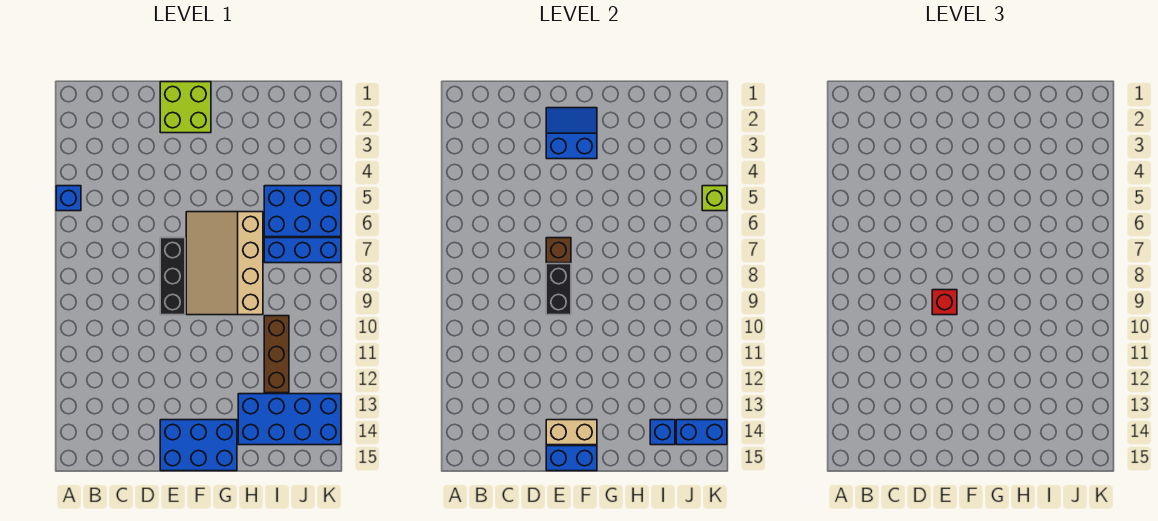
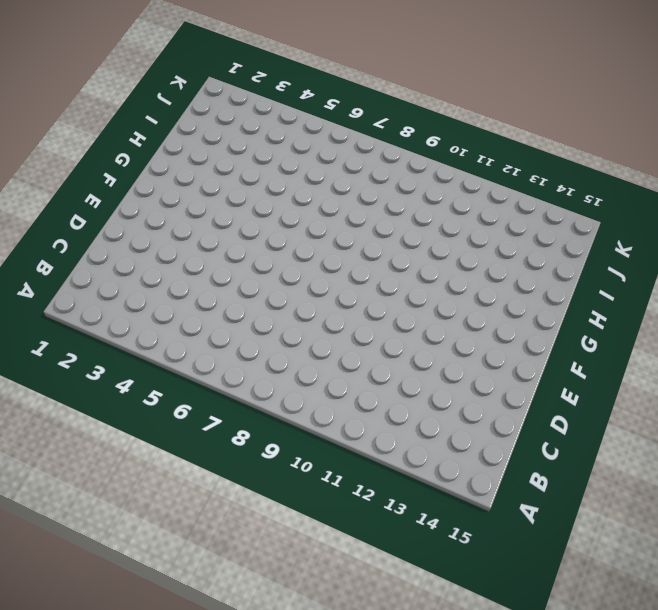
none -> blue 1x1 brick [56,186,81,211]
none -> lime 2x2 brick [160,82,211,133]
none -> black 1x3 brick [160,238,185,315]

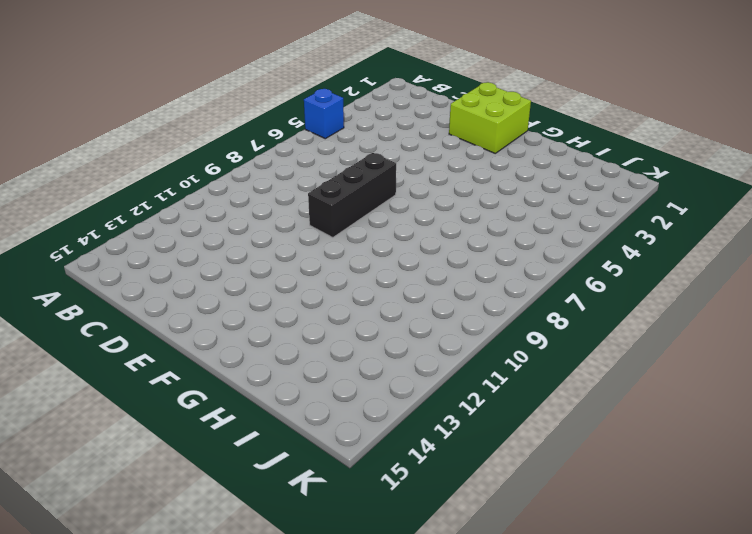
none -> blue 2x3 brick [160,420,237,471]
none -> tan 3x4 slope [186,212,263,315]
none -> blue 2x4 brick [238,394,341,445]

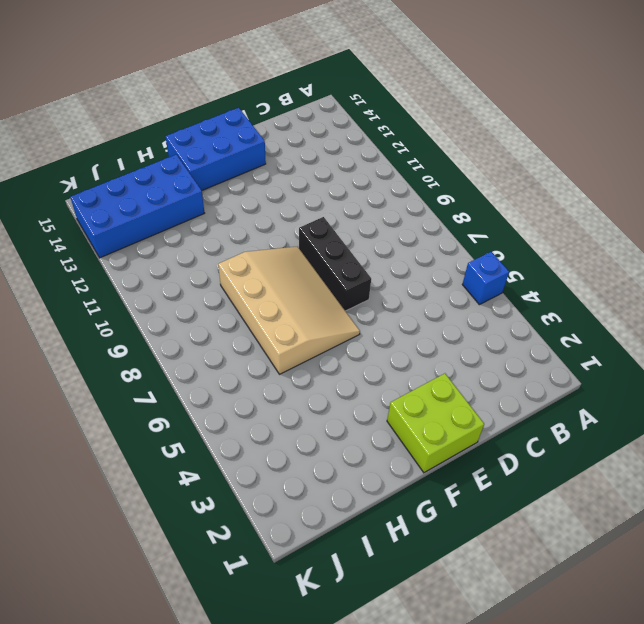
none -> blue 2x3 brick [264,186,341,237]
none -> blue 1x3 brick [264,238,341,263]
none -> brown 1x3 brick [264,316,289,393]

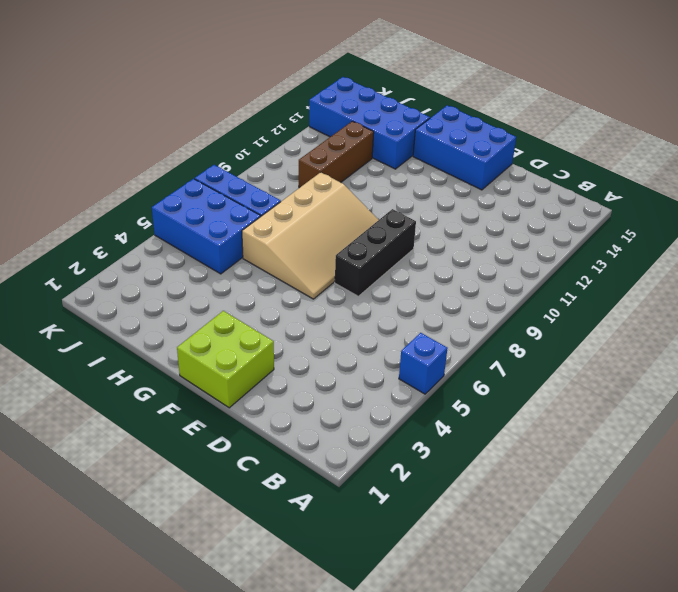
none -> blue 2x2 slope [546,108,597,159]
none -> brown 1x1 brick [546,238,571,263]
none -> black 1x2 brick [546,264,571,315]

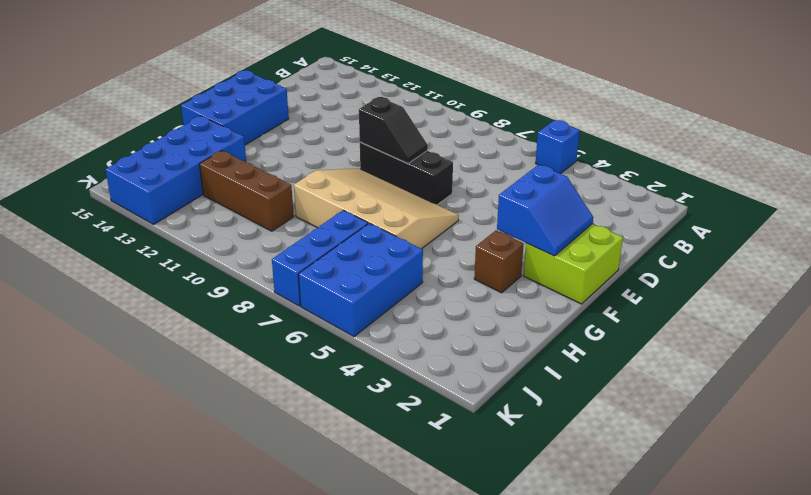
black 1x2 slope [359,97,428,164] -> black 1x2 brick [546,264,571,315]
brown 1x1 brick [474,231,524,293] -> brown 1x1 brick moved to [546,238,571,263]
none -> tan 1x2 brick [546,420,597,445]
none -> blue 1x2 brick [546,446,597,471]
none -> blue 1x1 brick [650,420,675,445]

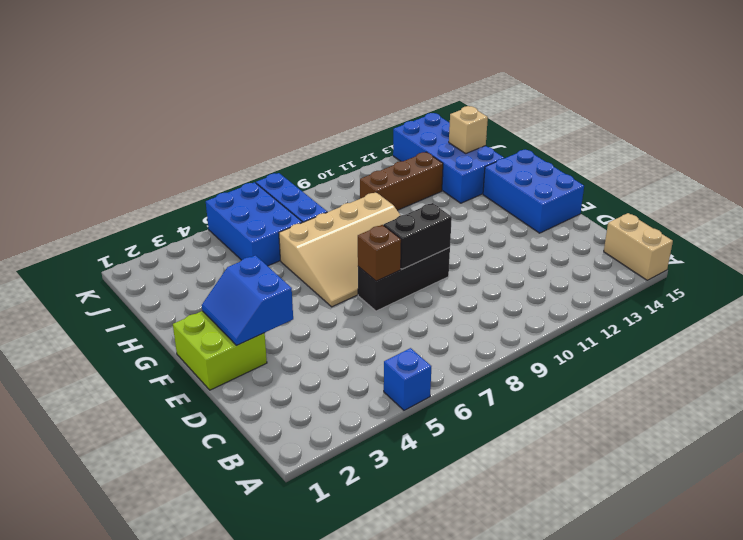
tan 1x2 brick [604,213,673,280] -> tan 1x2 brick moved to [546,420,597,445]
tan 1x1 brick [449,106,488,153] -> blue 1x1 brick [650,420,675,445]
none -> blue 1x2 brick [546,446,597,471]
none -> blue 1x2 brick [676,420,727,445]
none -> lime 1x1 brick [702,186,727,211]

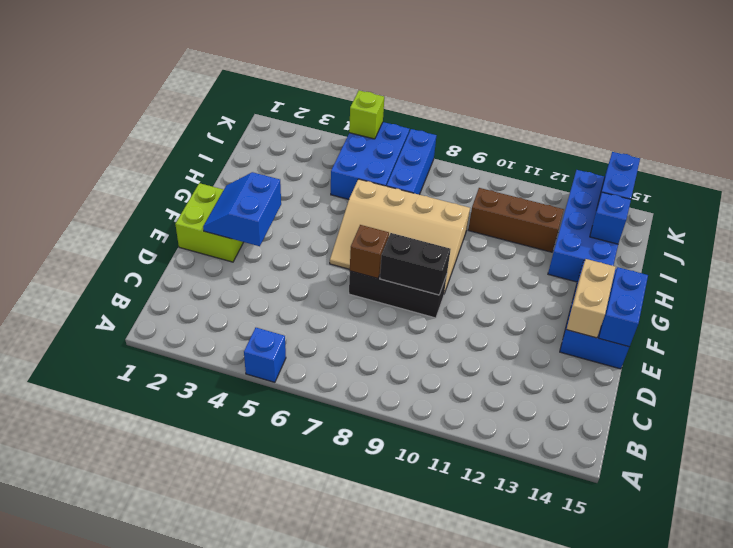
none -> red 1x1 brick [932,290,957,315]

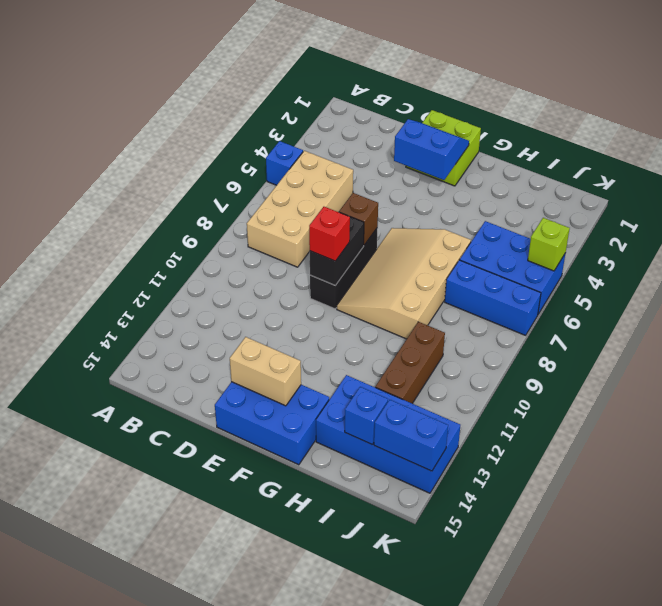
tan 2x4 brick [247,151,353,267] -> none
none -> blue 1x2 brick [546,446,597,471]

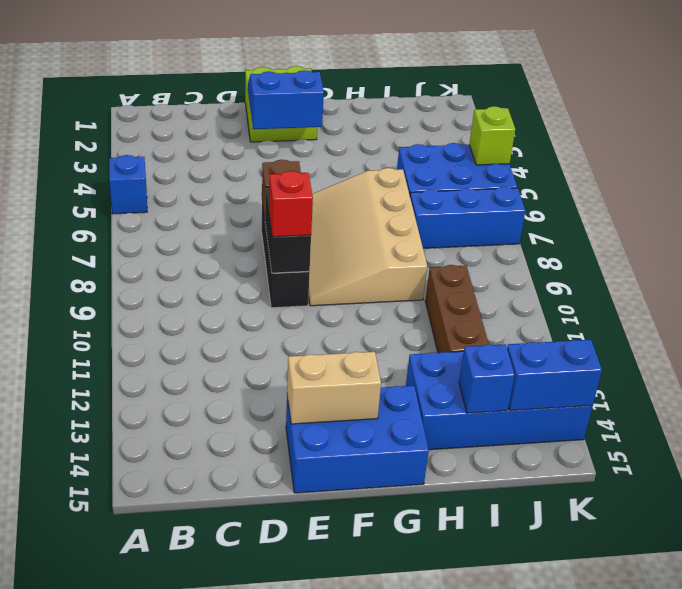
none -> blue 1x2 brick [546,446,597,471]

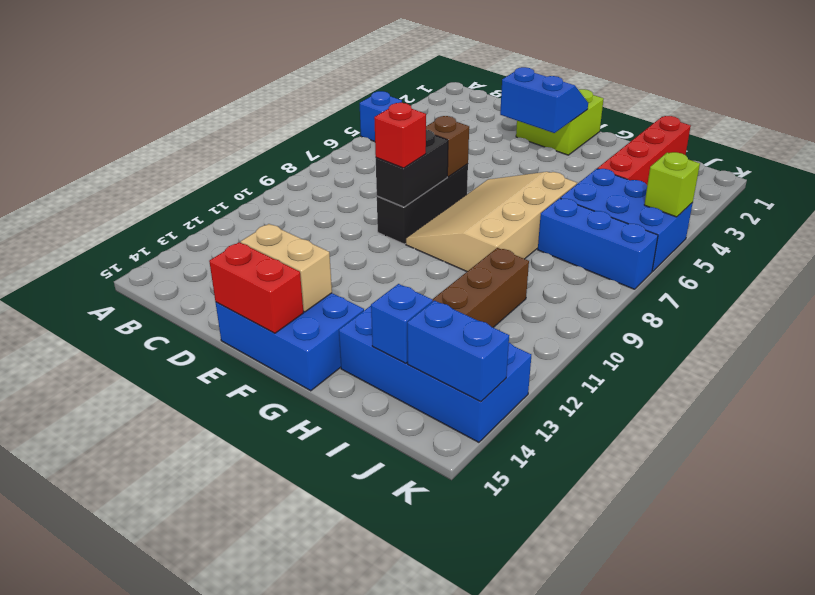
red 1x2 brick [209,242,303,333] -> blue 1x2 brick [546,446,597,471]
red 1x4 brick [597,116,691,185] -> none

